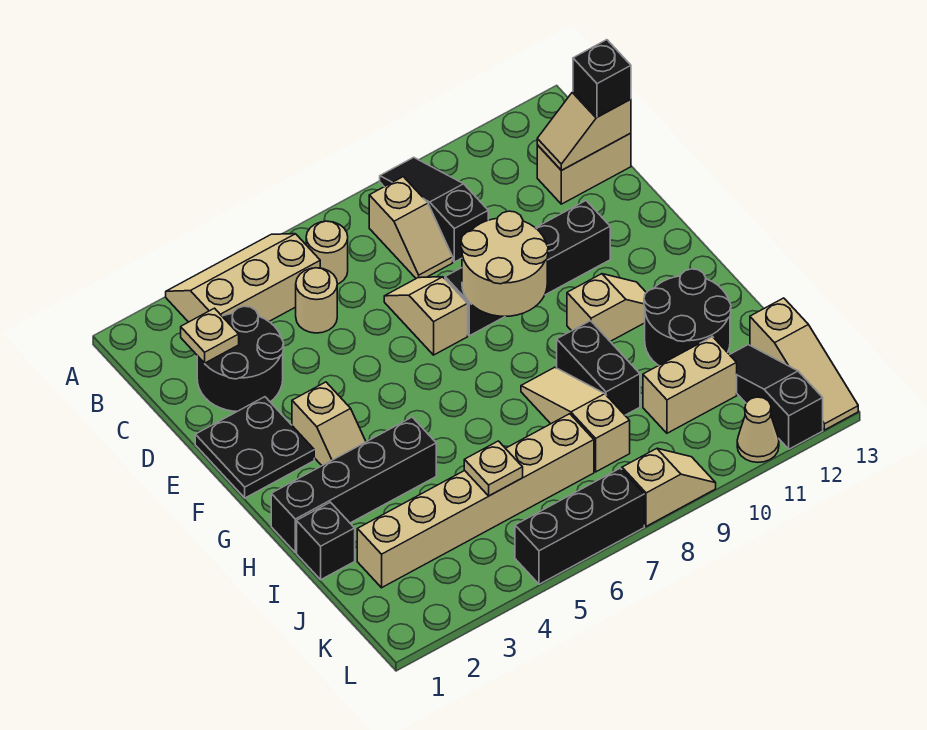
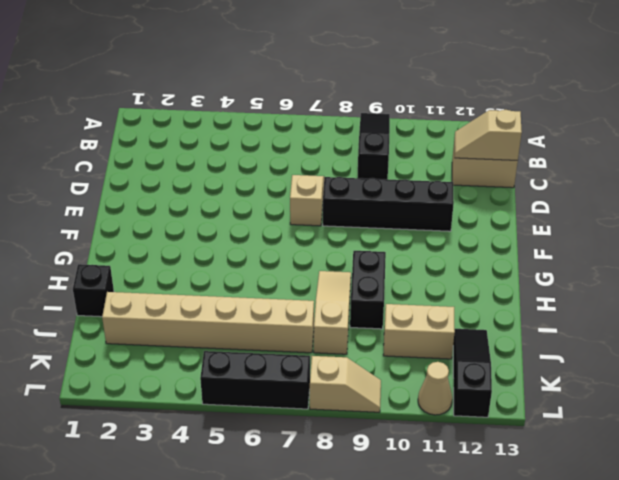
none -> tan 2x3 slope [166,234,320,322]
none -> tan 1x1 round brick [306,221,348,284]
none -> tan 1x2 slope [369,177,453,278]

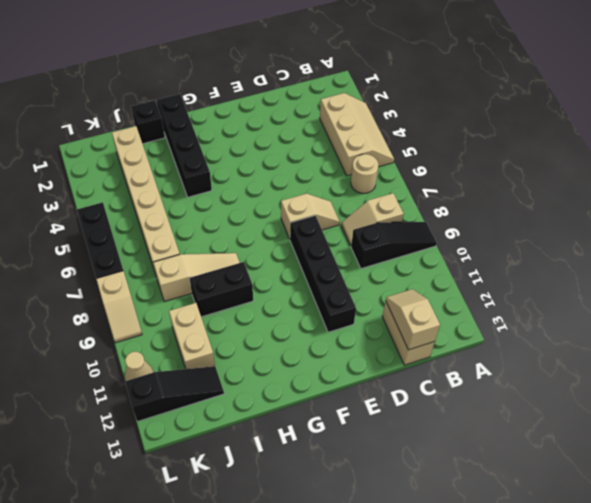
none -> black 2x2 round brick [197,306,284,411]
none -> tan 1x1 round brick [296,268,337,333]
none -> black 2x2 plate [195,397,314,498]

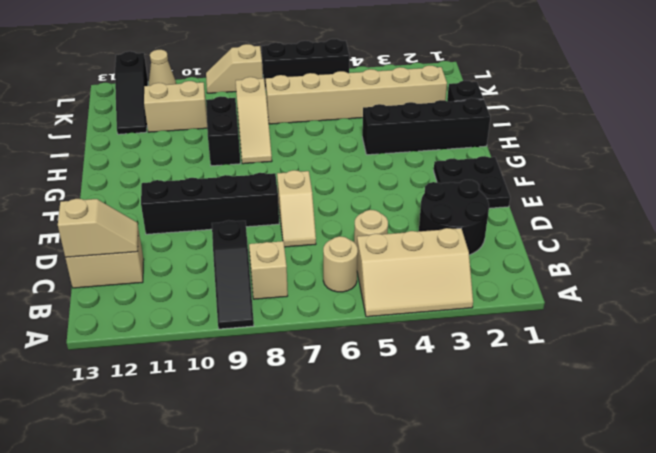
none -> tan 1x2 slope [292,382,366,466]
none -> tan 1x2 slope [567,274,646,341]
none -> black 2x2 round brick [644,269,731,365]

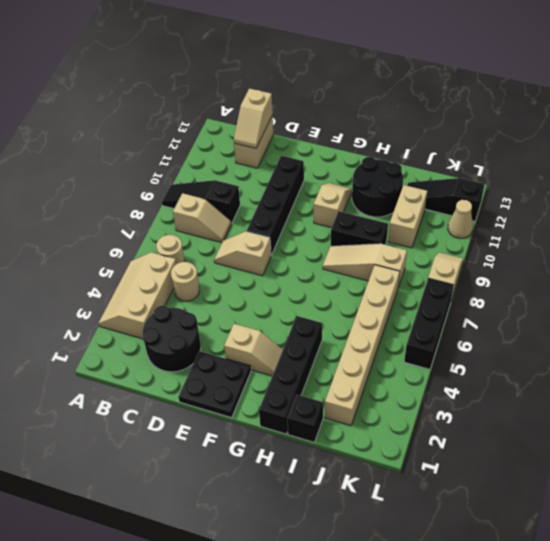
none -> tan 1x3 slope [750,298,858,430]
none -> tan 1x1 plate [181,308,239,363]
none -> tan 2x2 round brick [461,211,548,317]

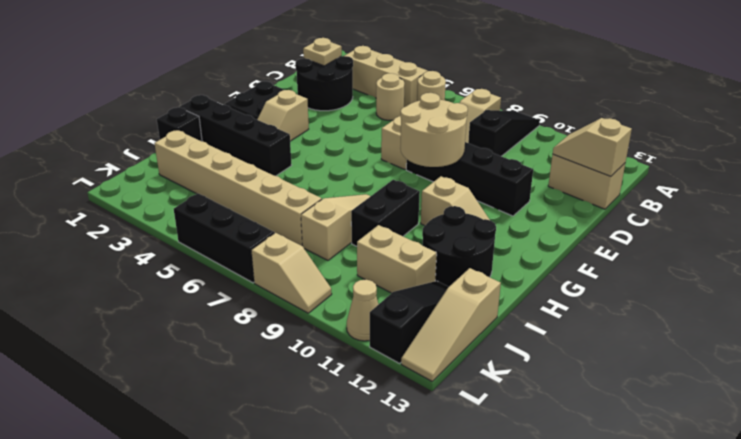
none -> tan 1x1 plate [464,441,523,496]
none -> black 1x1 brick [573,40,631,117]

